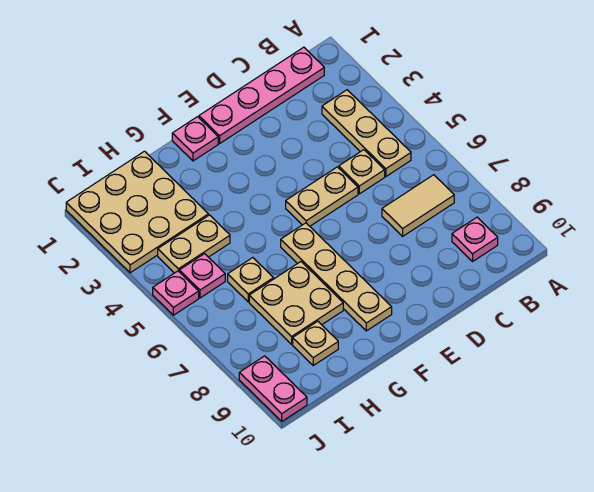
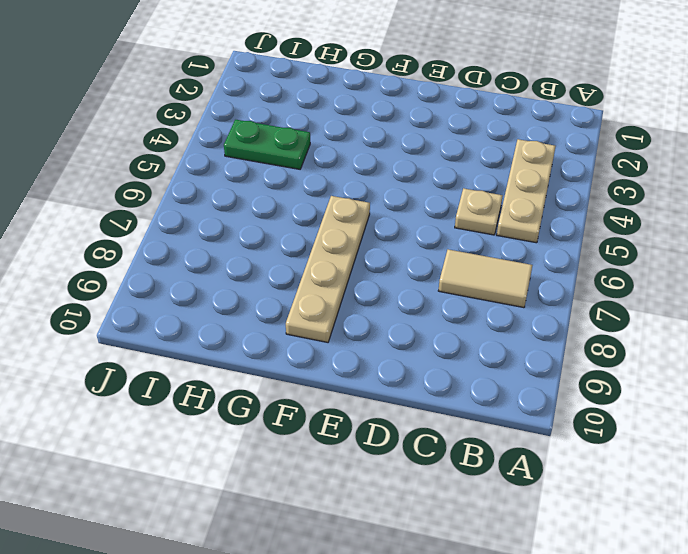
green 1x2 plate [224,120,310,169] -> tan 1x2 plate [158,215,230,273]
none -> pink 1x4 plate [199,47,324,143]
none -> pink 1x1 plate [452,217,498,261]
none -> tan 1x2 plate [286,167,358,226]

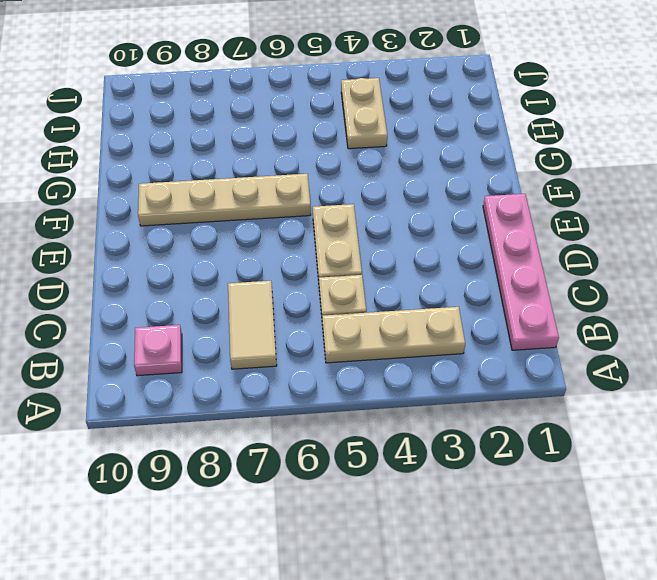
none -> pink 1x1 plate [172,117,218,161]
none -> tan 2x2 plate [249,262,343,344]
none -> tan 3x3 plate [66,151,209,273]

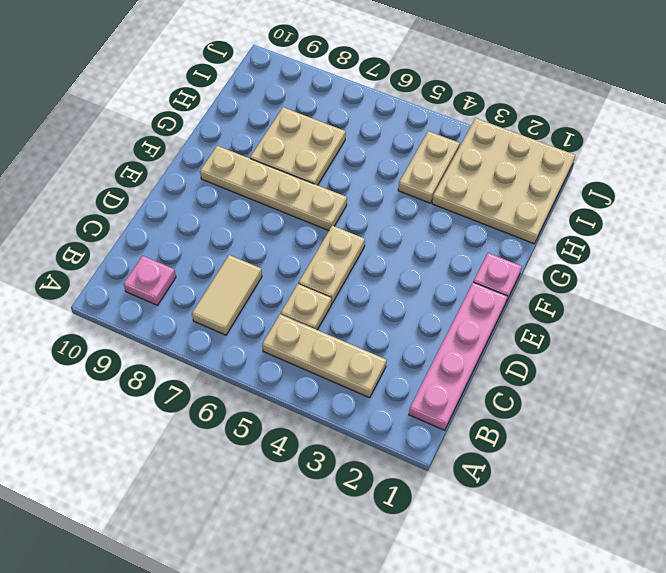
none -> tan 1x1 plate [228,258,273,302]
none -> tan 1x1 plate [293,321,338,365]
none -> pink 1x1 plate [179,254,225,298]

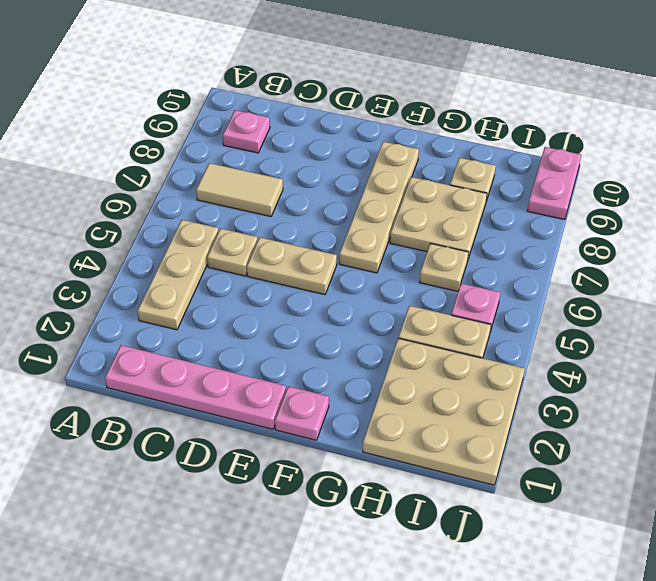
none -> pink 1x1 plate [153,271,199,315]

